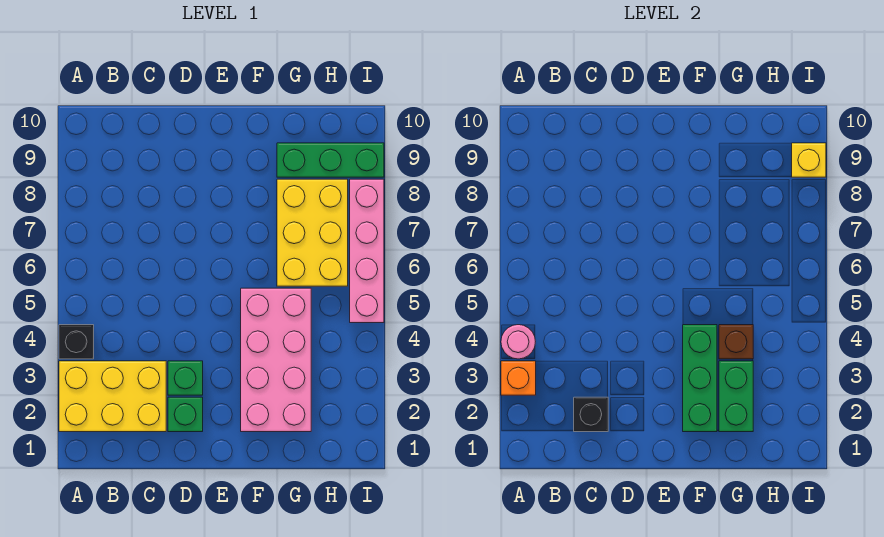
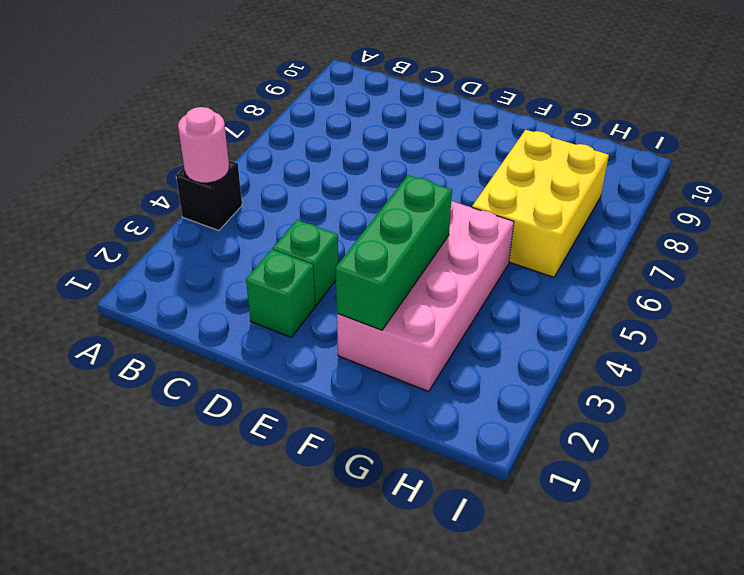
none -> yellow 2x3 brick [59,361,166,432]
none -> green 1x3 brick [277,143,384,177]
none -> pink 1x4 brick [350,179,384,323]

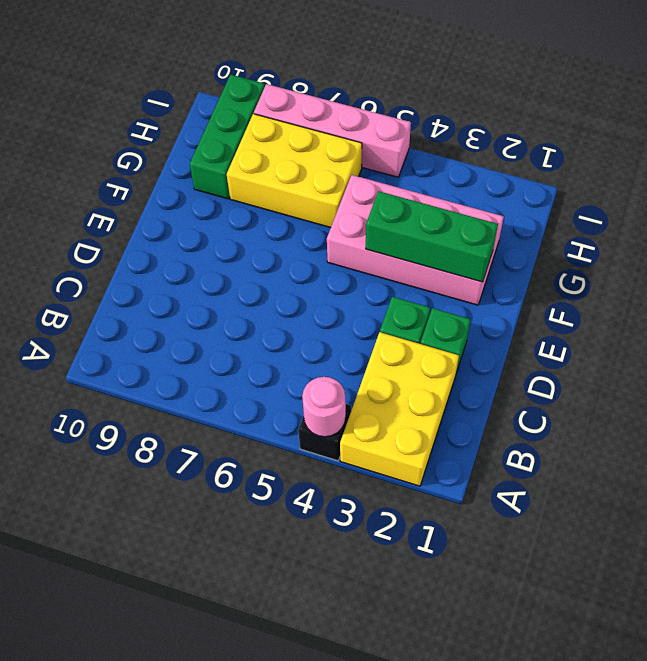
none -> orange 1x1 brick [501,361,536,395]
none -> black 1x1 brick [574,397,608,432]
none -> green 1x2 brick [719,361,753,432]

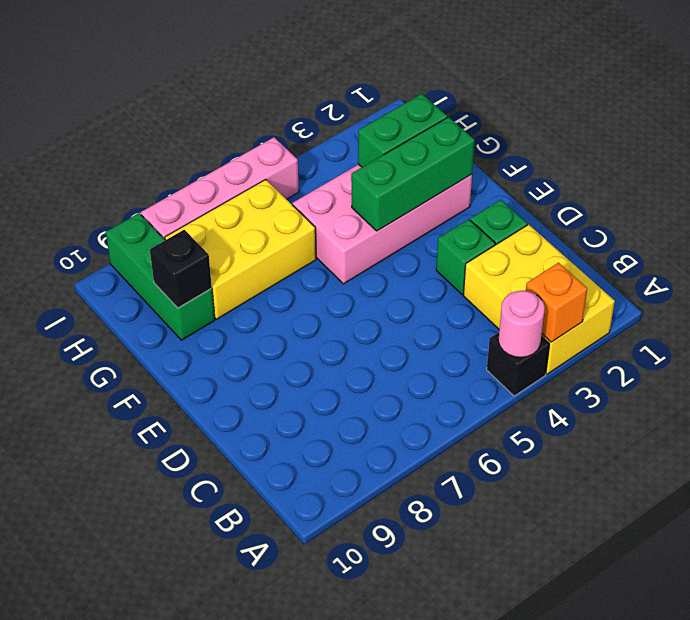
black 1x1 brick [150,230,212,308] -> black 1x1 brick moved to [574,397,608,432]
none -> brown 1x1 brick [719,325,753,359]
none -> yellow 1x1 brick [792,143,826,177]

